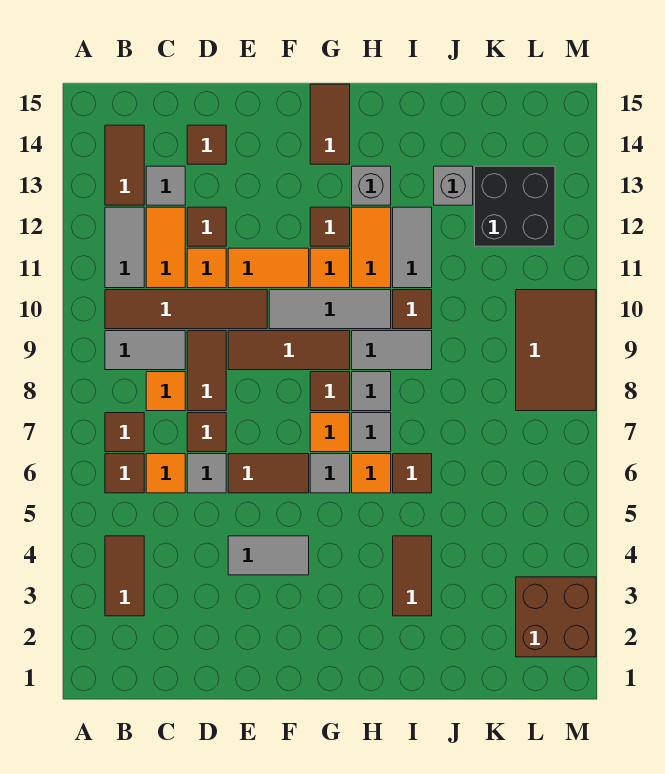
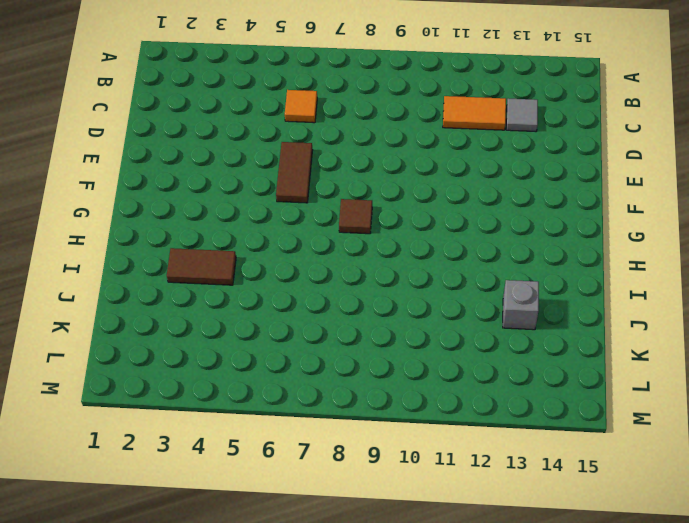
none -> brown 1x2 tile [105,536,144,616]
none -> brown 1x1 tile [105,454,144,493]
none -> brown 1x1 tile [105,413,144,452]
none -> grey 1x2 tile [105,331,185,370]

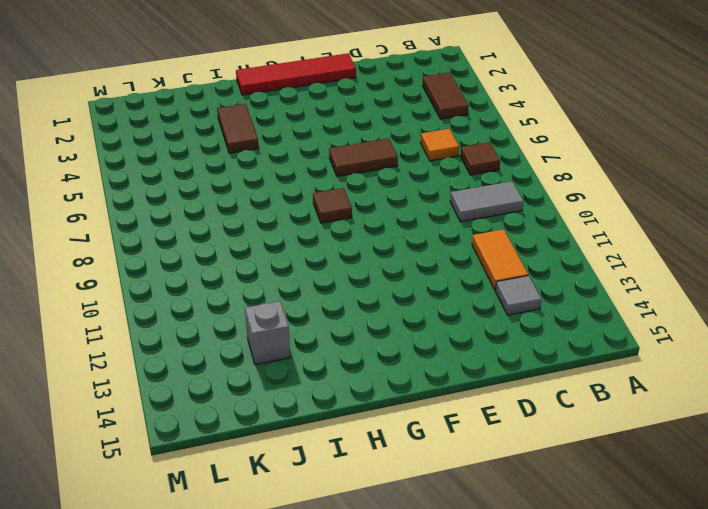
red 1x4 tile [236,53,356,95] -> none
none -> brown 1x1 tile [105,454,144,493]
none -> brown 1x4 tile [105,290,267,329]
none -> grey 1x2 tile [105,207,144,288]
none -> brown 1x2 tile [105,125,144,205]

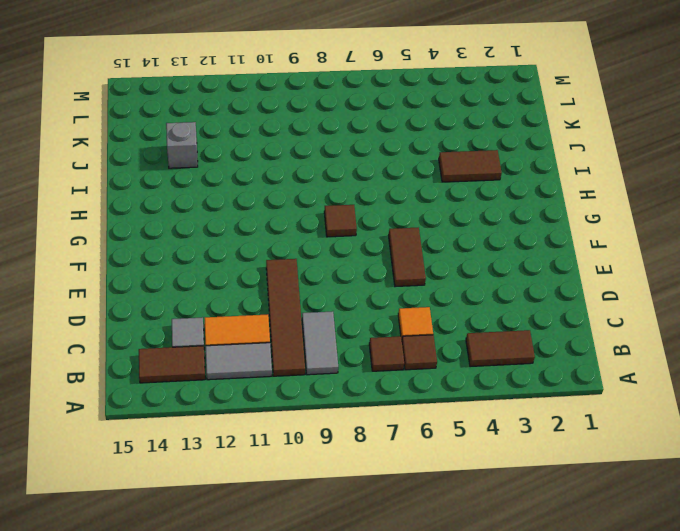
none -> orange 1x1 tile [146,372,185,411]
none -> grey 1x1 tile [187,454,226,493]
none -> brown 1x1 tile [187,413,226,452]
none -> brown 1x2 tile [187,331,226,411]

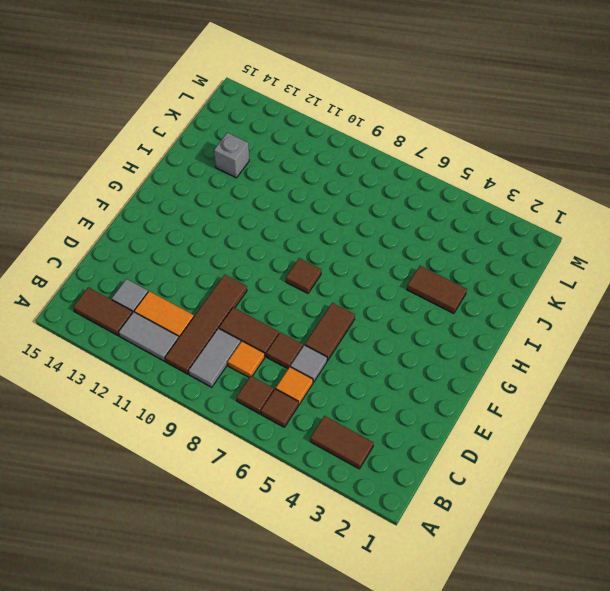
none -> orange 1x1 tile [187,248,226,288]
none -> brown 1x1 tile [187,207,226,246]
none -> brown 1x1 tile [187,125,226,164]
none -> grey 1x2 tile [228,536,309,575]

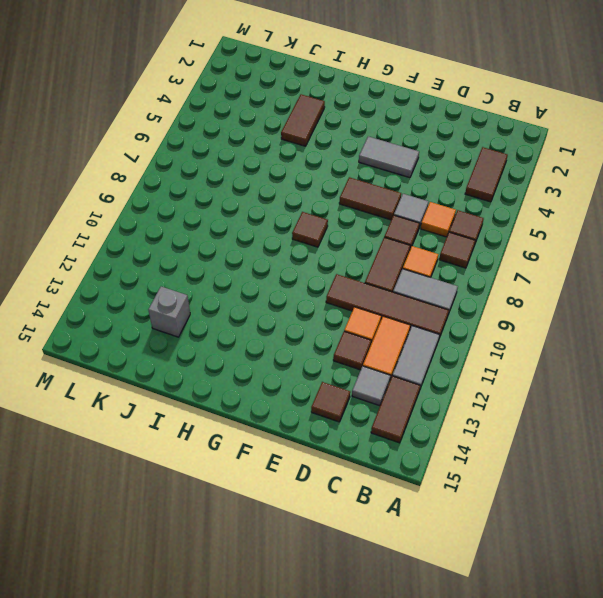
none -> brown 1x3 tile [228,331,350,370]
none -> orange 1x2 tile [228,248,309,288]
none -> grey 1x3 tile [269,290,391,329]
none -> grey 1x1 tile [310,454,350,493]

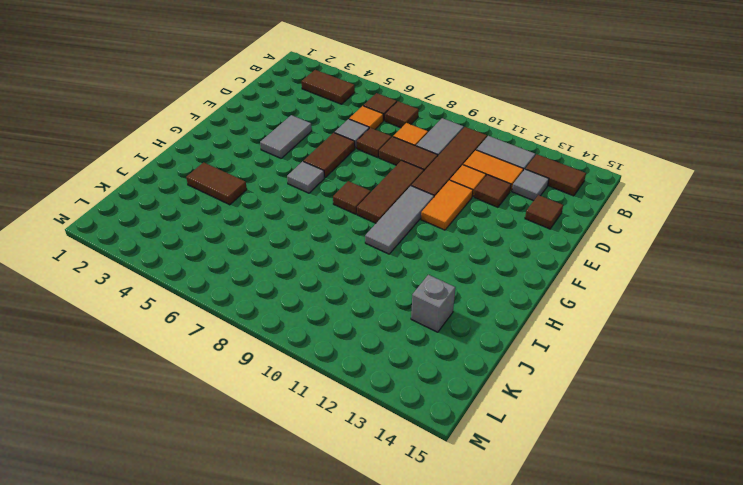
none -> orange 1x1 tile [310,413,350,452]
none -> orange 1x1 tile [310,248,350,288]
none -> brown 1x1 tile [310,207,350,246]
none -> brown 1x2 tile [310,84,350,164]

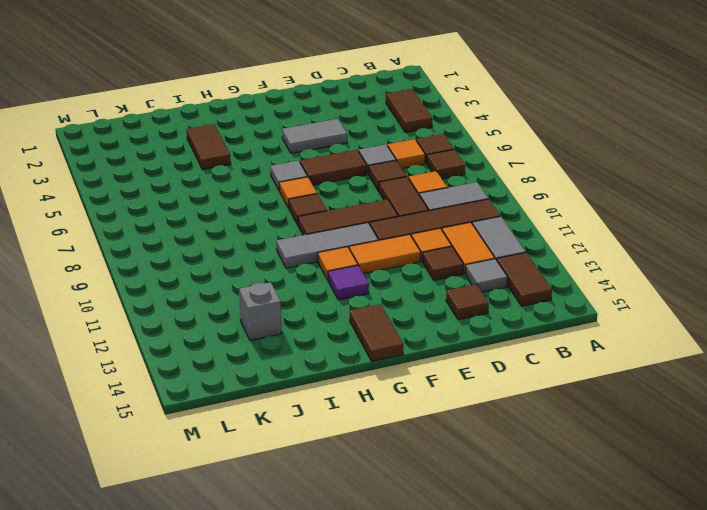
purple 1x1 tile [328,265,369,300] -> brown 1x1 tile [310,207,350,246]
none -> orange 1x1 tile [352,454,391,493]
none -> grey 1x1 tile [352,413,391,452]
none -> grey 1x1 tile [352,372,391,411]
none -> grey 1x2 tile [352,331,432,370]

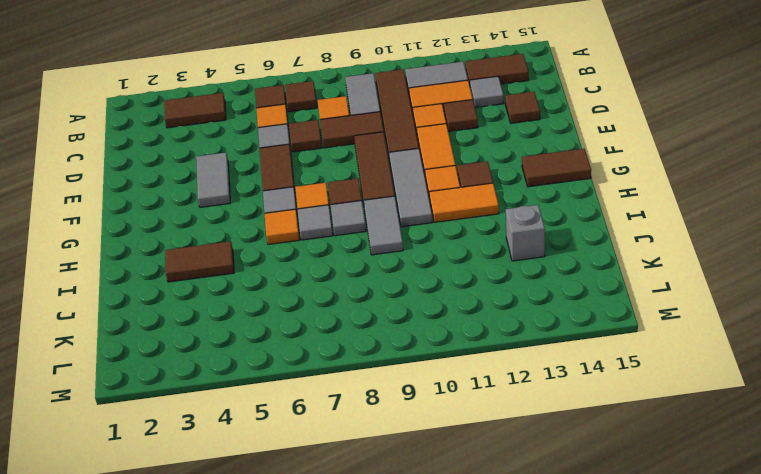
none -> grey 1x1 brick [352,166,391,205]
none -> brown 1x1 tile [393,454,432,493]
none -> brown 1x1 tile [393,290,432,329]
none -> grey 1x2 tile [393,207,432,288]

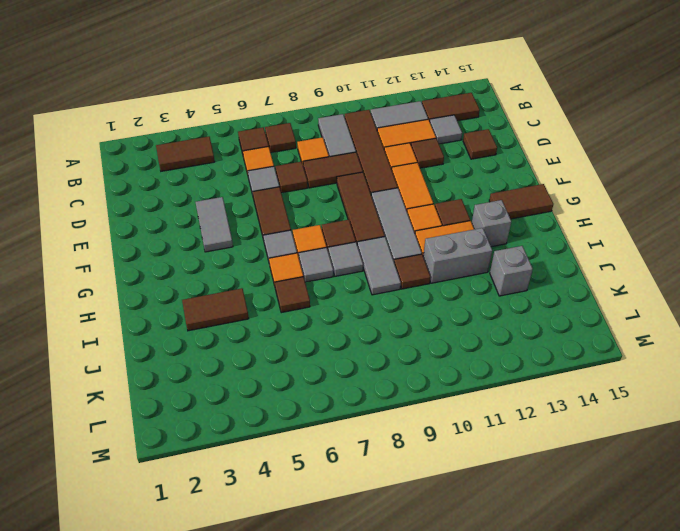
grey 1x2 brick [423,228,492,283] -> grey 1x2 tile [393,207,432,288]
none -> black 2x2 brick [475,166,555,246]
none -> brown 2x2 brick [516,577,596,657]
none -> brown 2x3 tile [516,290,596,411]

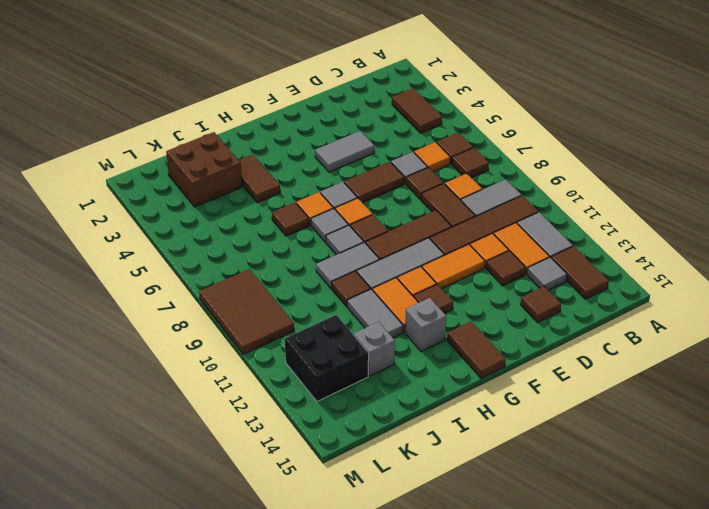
brown 2x2 brick [166,132,242,207] -> brown 2x2 brick moved to [516,577,596,657]

